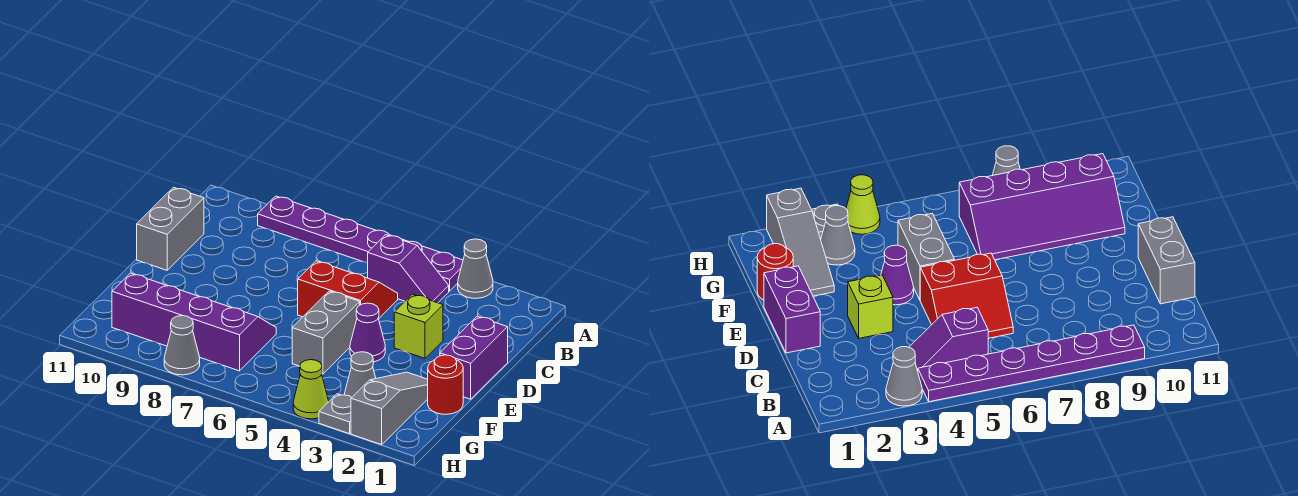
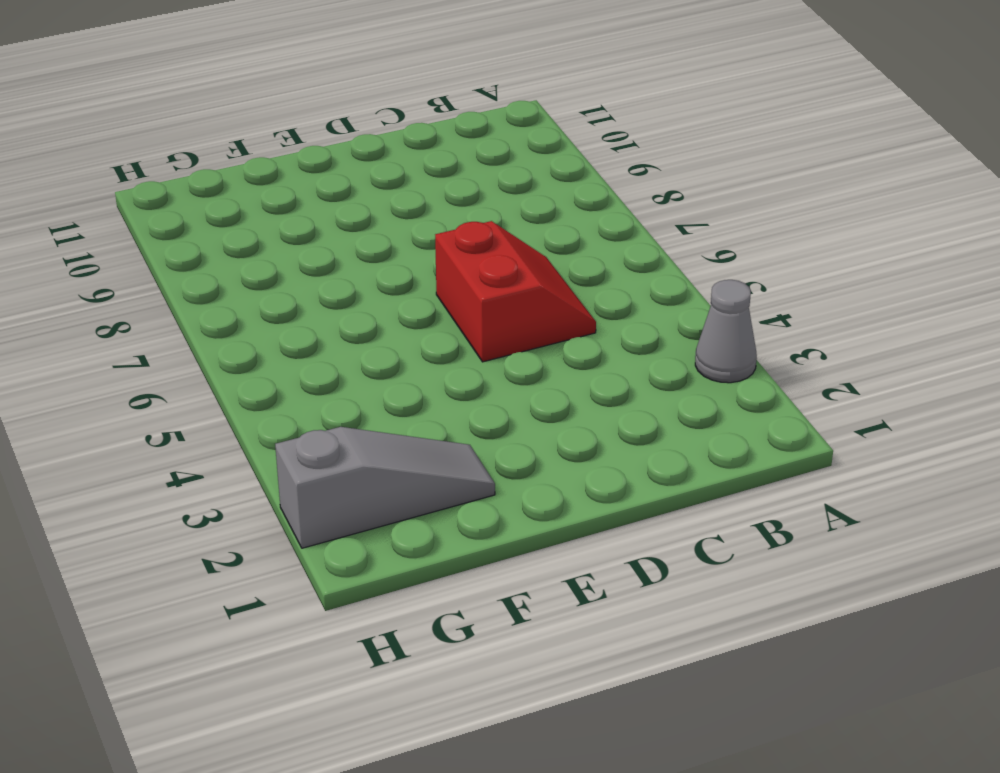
none -> purple 1x6 plate [258,196,463,291]
none -> purple 1x2 slope [368,235,449,303]
none -> grey 1x2 brick [137,187,204,270]

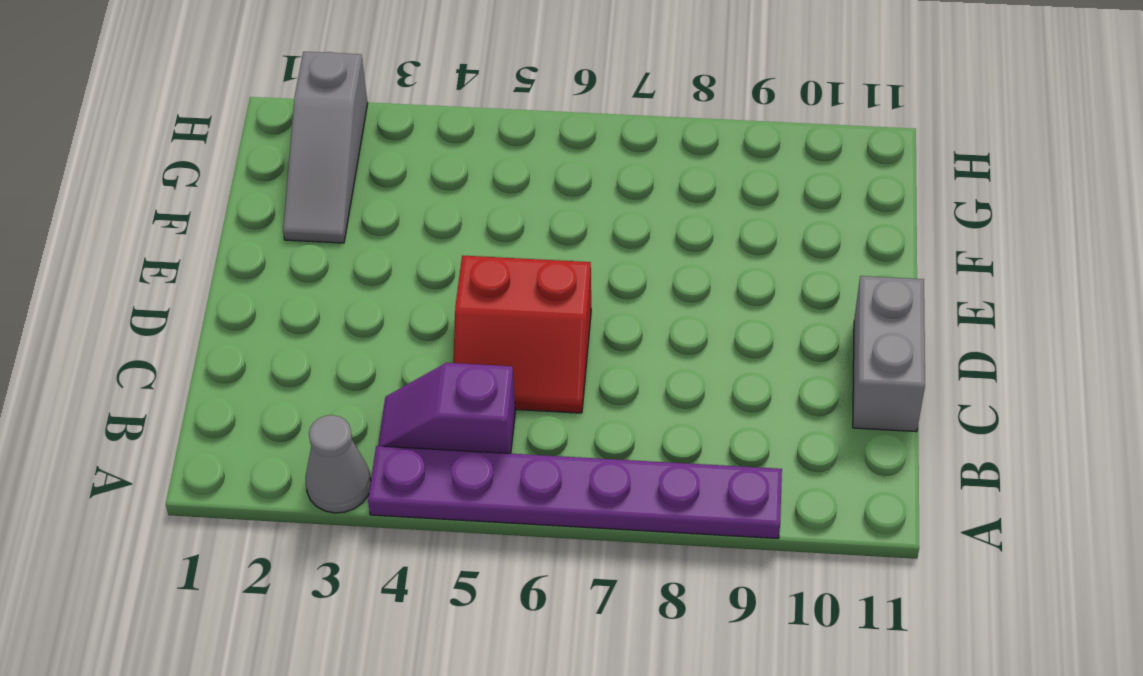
none -> purple 1x2 brick [440,316,508,399]
none -> lime 1x1 brick [394,294,443,358]
none -> purple 1x1 cone [350,303,385,362]

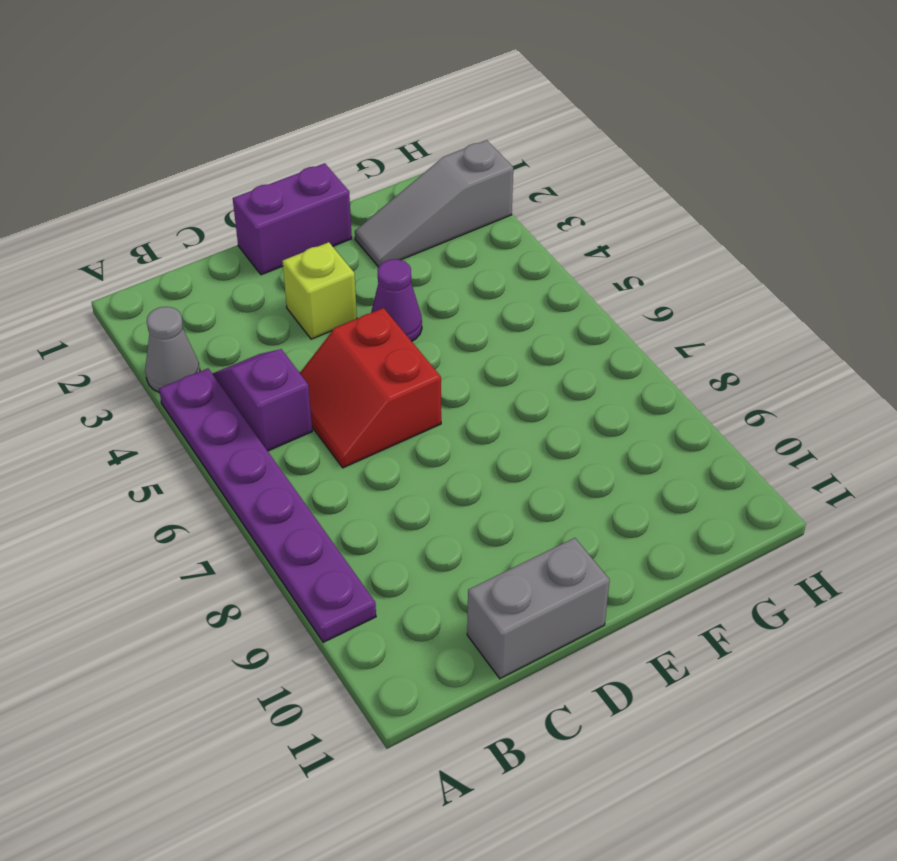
none -> grey 1x2 brick [292,291,360,374]
none -> red 1x1 round brick [428,355,463,414]
none -> purple 2x4 slope [112,273,276,371]

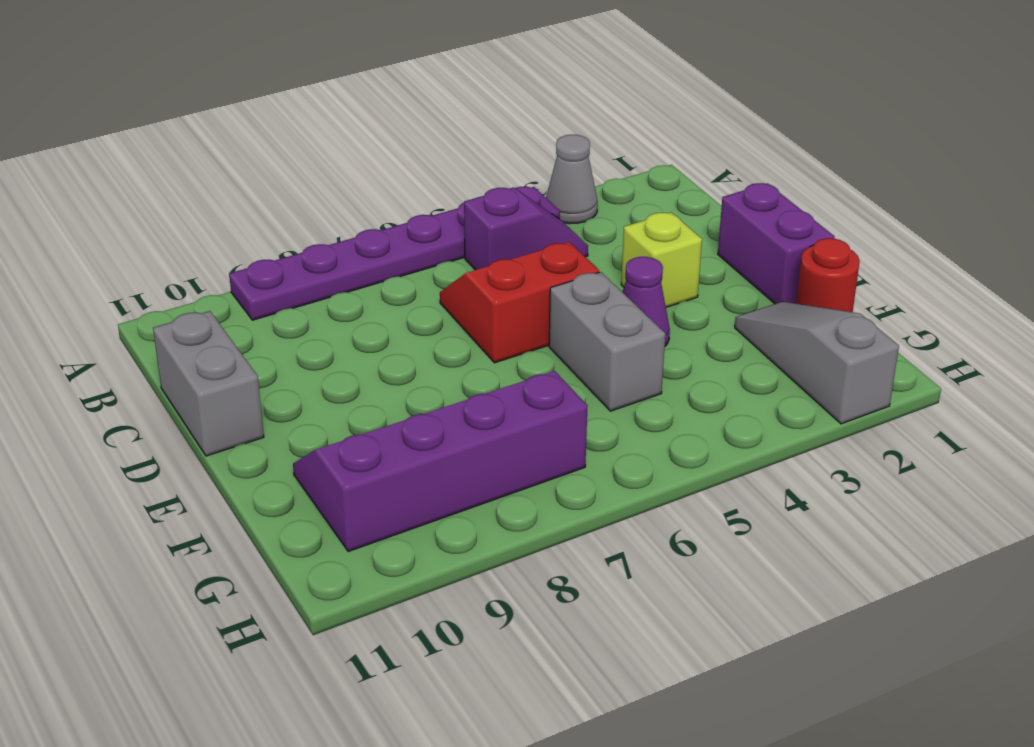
none -> grey 1x1 cone [345,352,376,397]
none -> grey 1x1 plate [319,394,352,434]
none -> lime 1x1 cone [293,360,329,419]

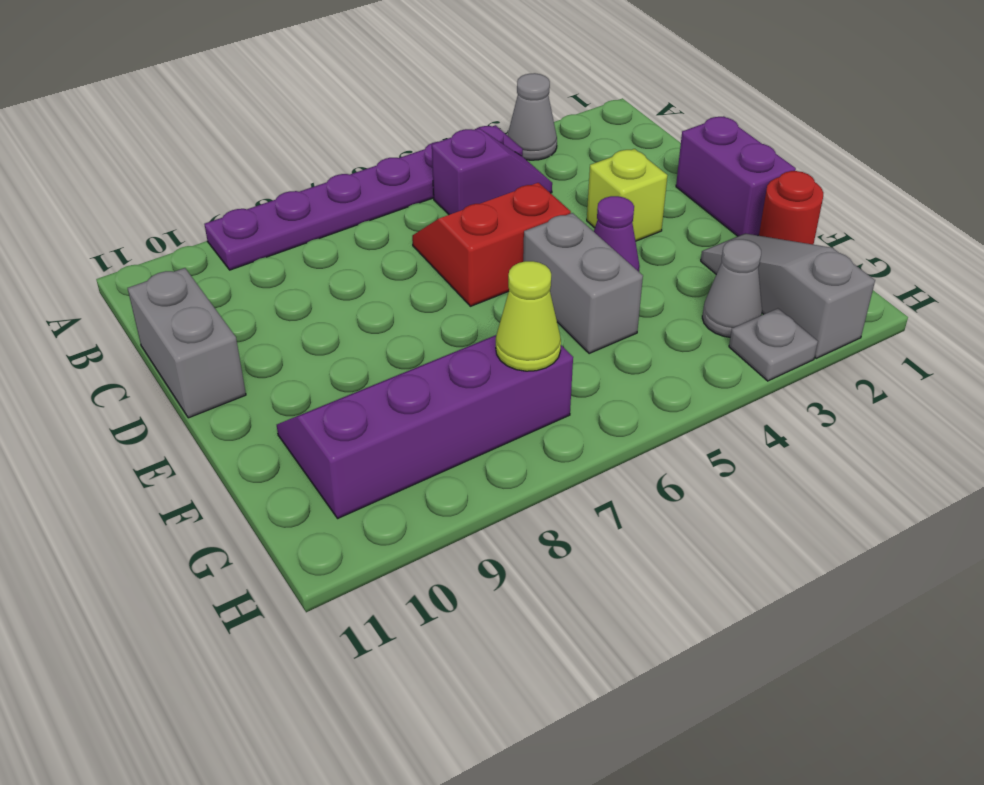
lime 1x1 cone [496,261,561,371] -> lime 1x1 cone moved to [293,360,329,419]
none -> grey 1x1 cone [164,316,200,375]

